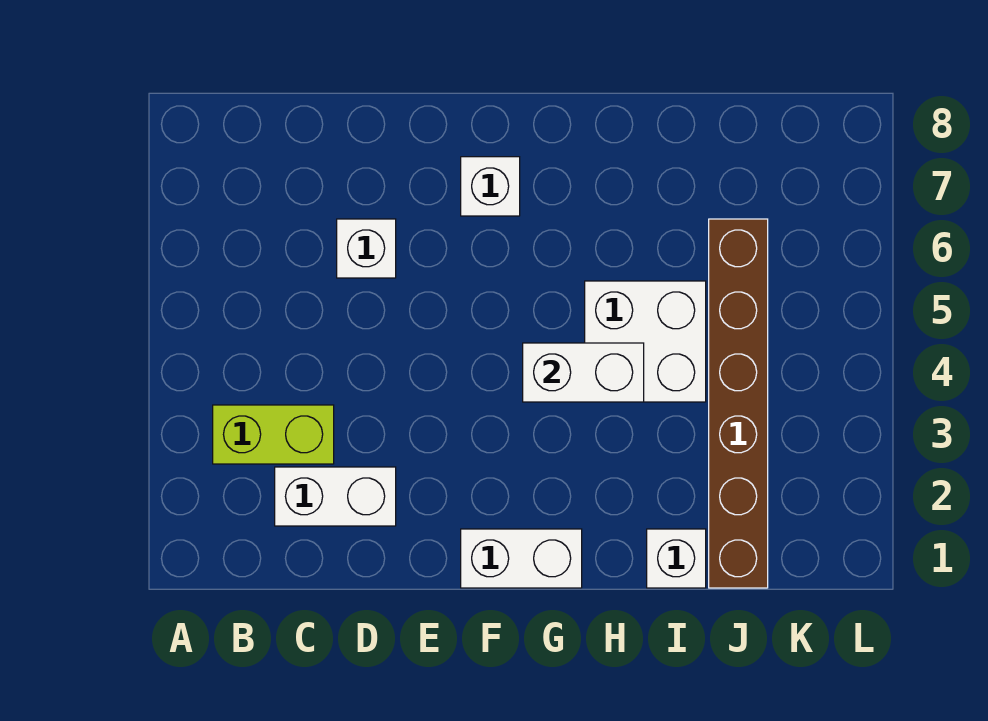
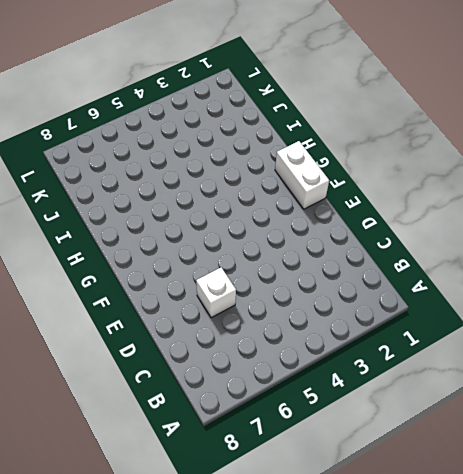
none -> lime 1x2 brick [213,405,334,464]
none -> white 1x2 brick [275,467,396,526]

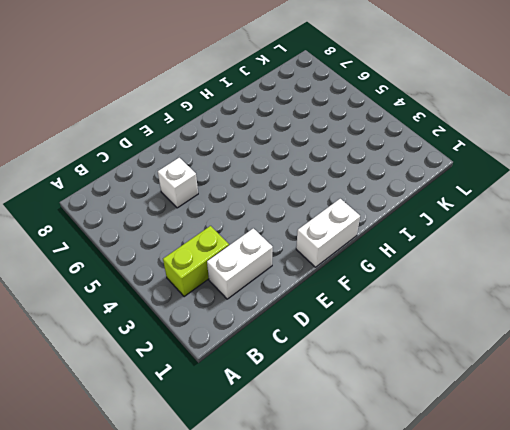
none -> white 1x1 brick [461,157,520,216]
none -> white 2x2 brick [585,281,706,402]

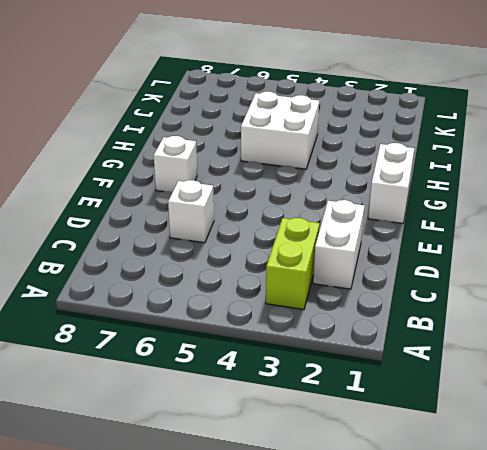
none -> white 1x1 brick [647,529,706,588]
none -> brown 1x6 brick [709,219,768,588]

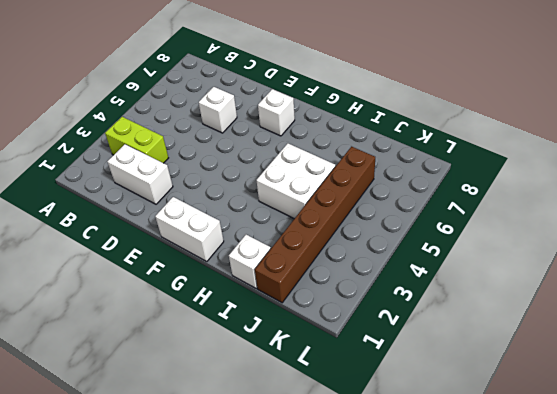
none -> white 1x2 brick [523,343,644,402]

